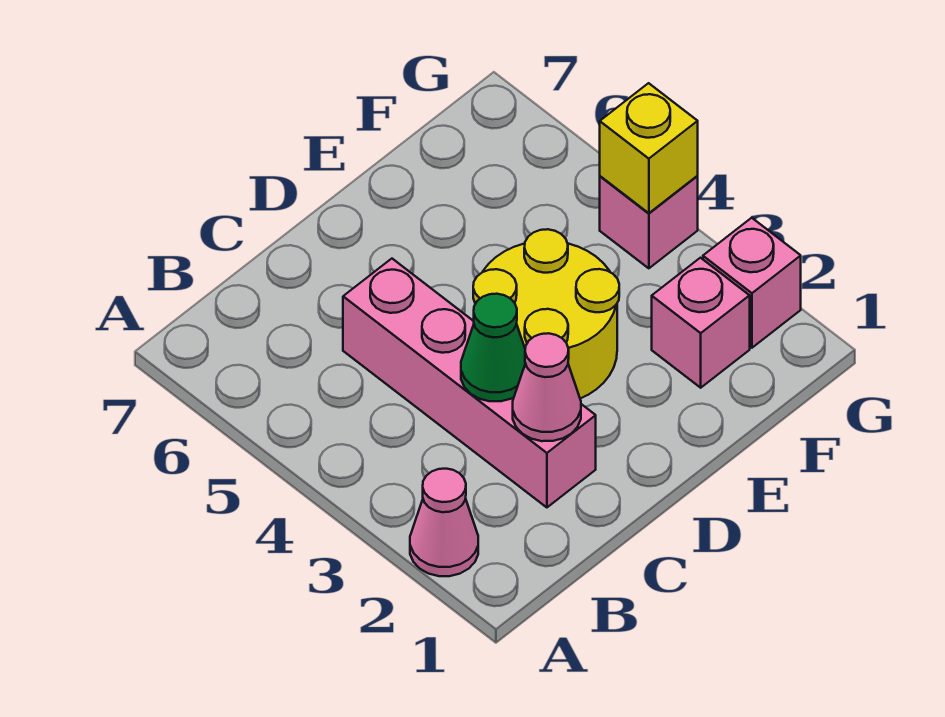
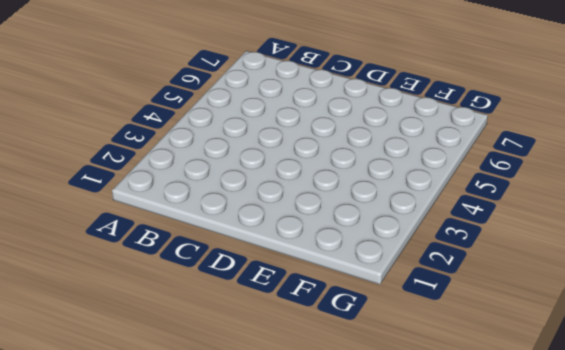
none -> pink 1x1 cone [410,469,478,576]
none -> pink 1x4 brick [343,259,596,507]

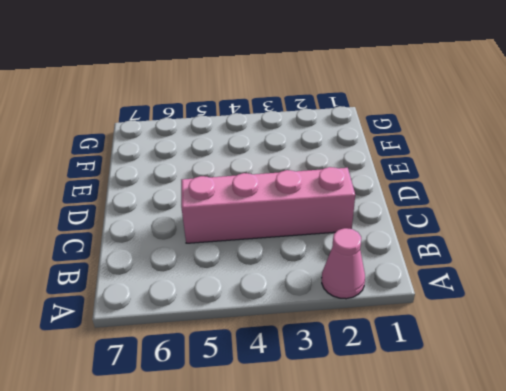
none -> yellow 2x2 round brick [473,229,619,399]
none -> pink 1x1 brick [652,258,750,388]

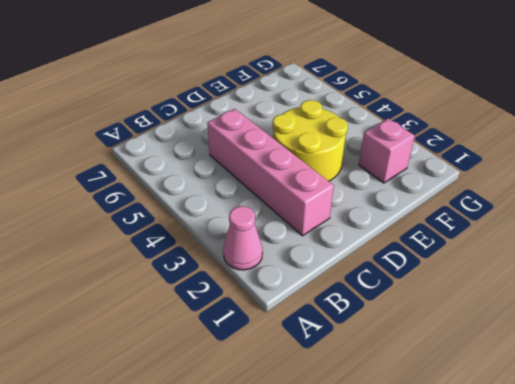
none -> pink 1x1 brick [703,218,801,348]
none -> pink 1x1 brick [600,176,698,268]

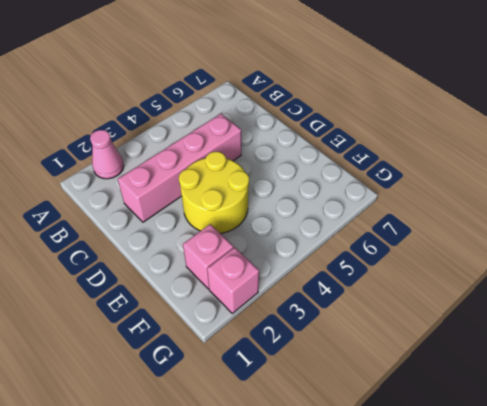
none -> pink 1x1 brick [600,176,698,268]
none -> pink 1x1 cone [513,333,581,441]

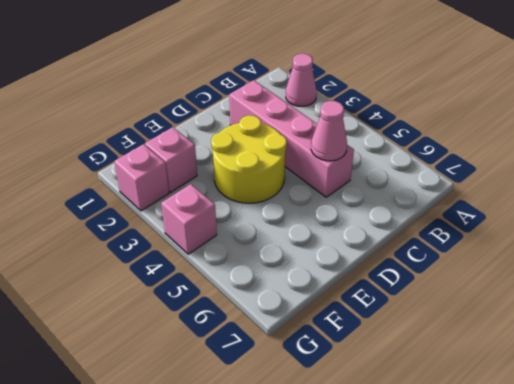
pink 1x1 cone [311,101,347,161] -> pink 1x1 cone moved to [513,333,581,441]
none -> green 1x1 cone [461,294,526,401]
none -> yellow 1x1 brick [600,83,698,213]

